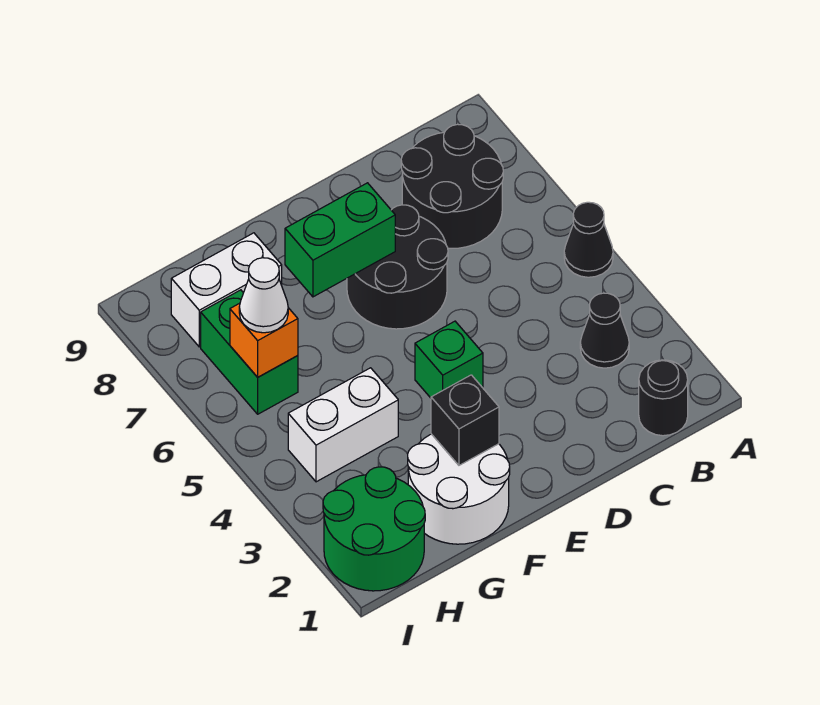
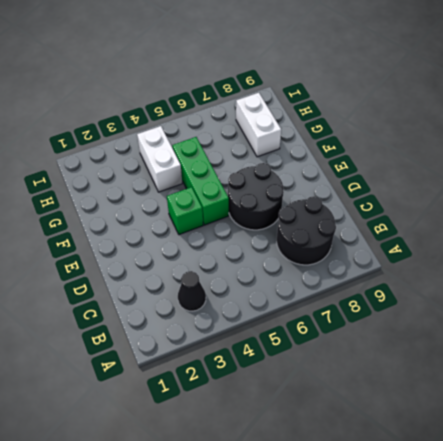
green 1x3 brick [172,137,229,225] -> none
none -> black 1x1 cone [564,202,613,277]
none -> black 1x1 round brick [639,360,688,436]
none -> white 2x2 round brick [408,434,510,544]

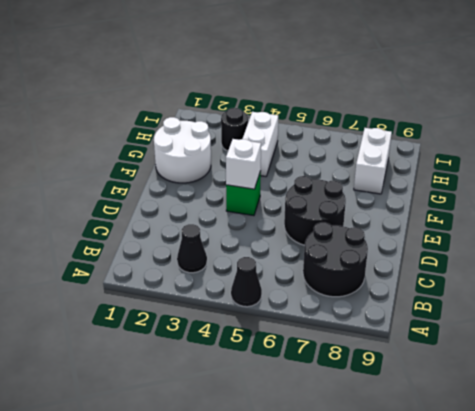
white 1x1 brick [226,139,261,189] -> none
black 1x1 round brick [221,108,248,151] -> black 1x1 round brick moved to [639,360,688,436]
none -> green 2x2 round brick [323,467,425,591]
none -> green 1x2 brick [201,290,298,414]
none -> green 1x2 brick [285,183,395,297]

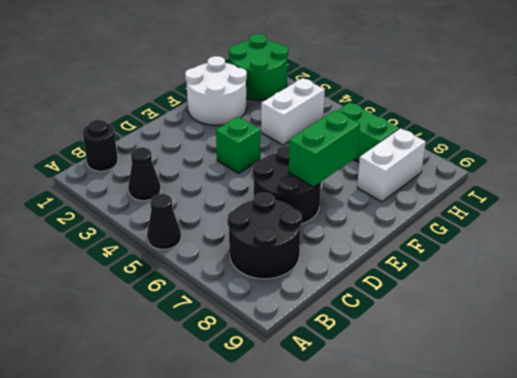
none -> black 1x1 brick [431,375,499,465]
none -> orange 1x1 brick [230,303,298,377]
none -> white 1x1 cone [239,258,288,333]

